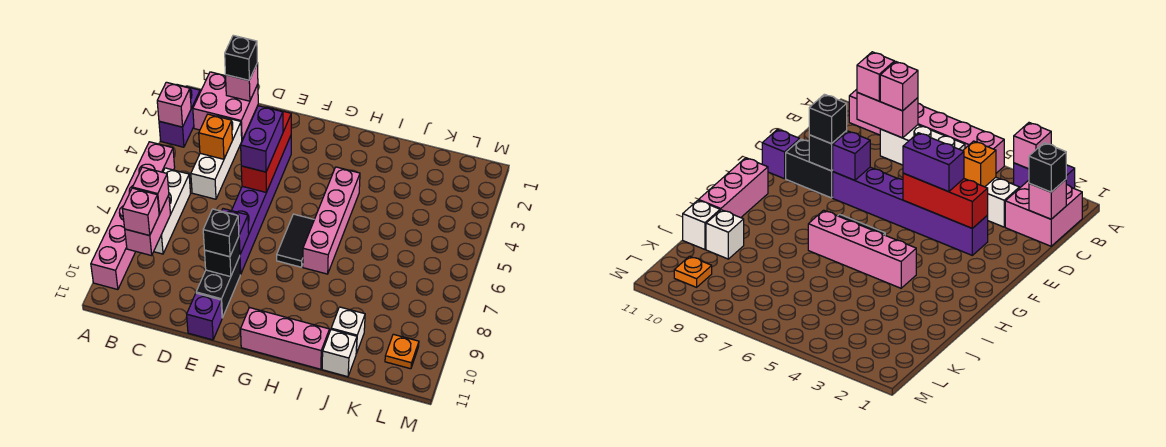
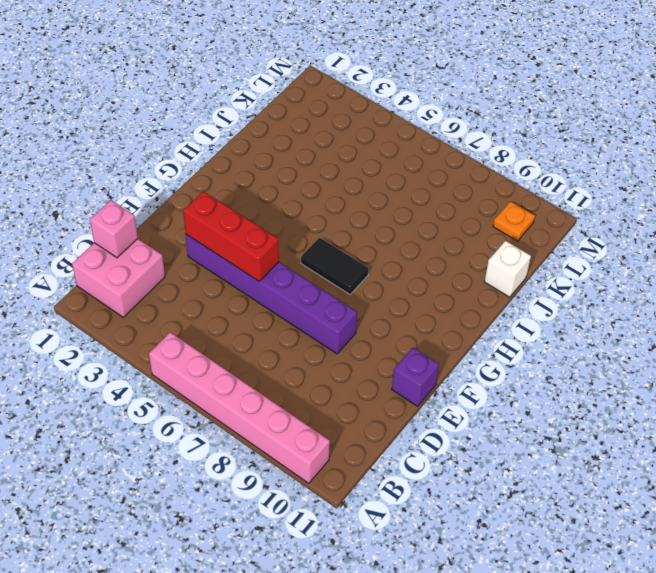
none -> purple 1x2 brick [159,85,200,147]
none -> white 1x3 brick [154,168,190,254]
none -> white 1x3 brick [191,116,242,199]

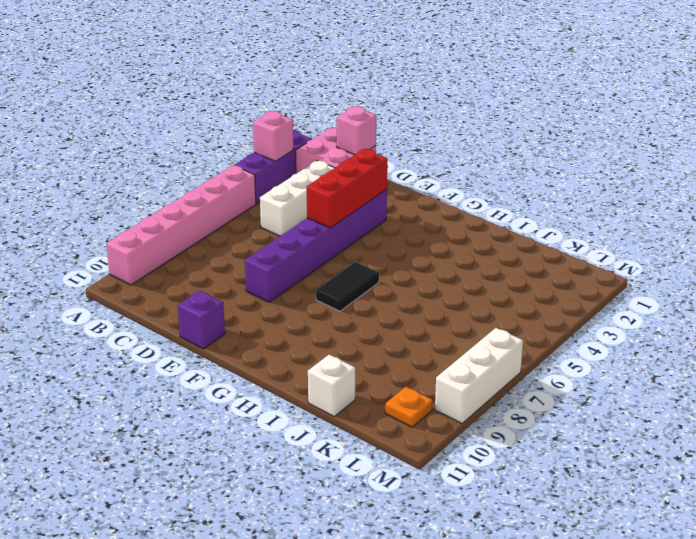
purple 1x3 brick [234,130,312,204] -> purple 1x2 brick [159,85,200,147]
white 1x3 brick [435,328,523,423] -> white 1x3 brick moved to [154,168,190,254]
none -> black 1x2 brick [196,257,240,318]
none -> pink 1x3 brick [241,308,329,369]
none -> pink 1x4 brick [303,167,360,274]

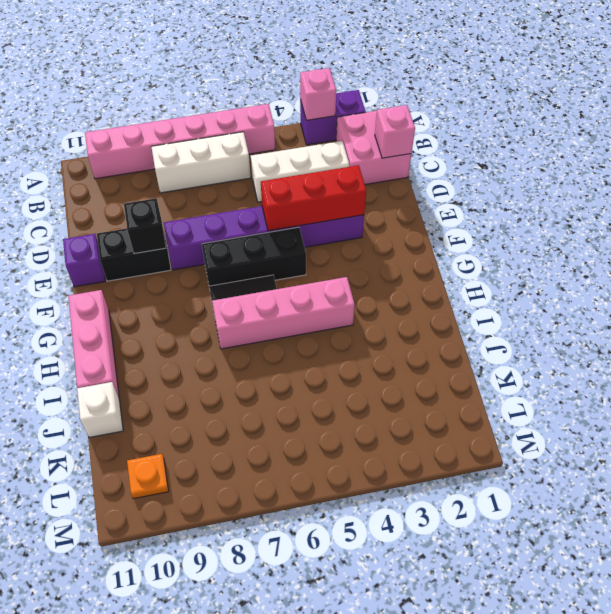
black 1x3 brick [202,227,306,286] -> none
none -> white 1x1 brick [331,307,365,353]
none -> pink 1x2 brick [125,195,171,256]
none -> orange 1x1 brick [199,114,232,159]

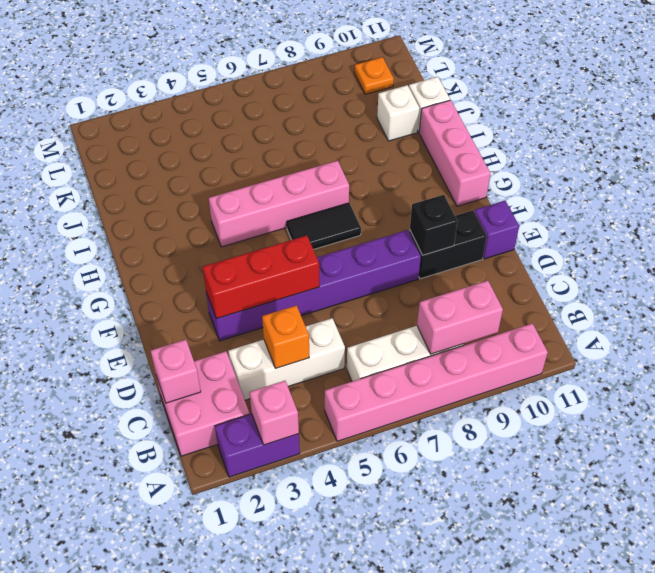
none -> purple 1x1 brick [222,209,249,254]
none -> pink 1x1 brick [133,167,169,214]
none -> pink 1x1 brick [122,188,159,235]

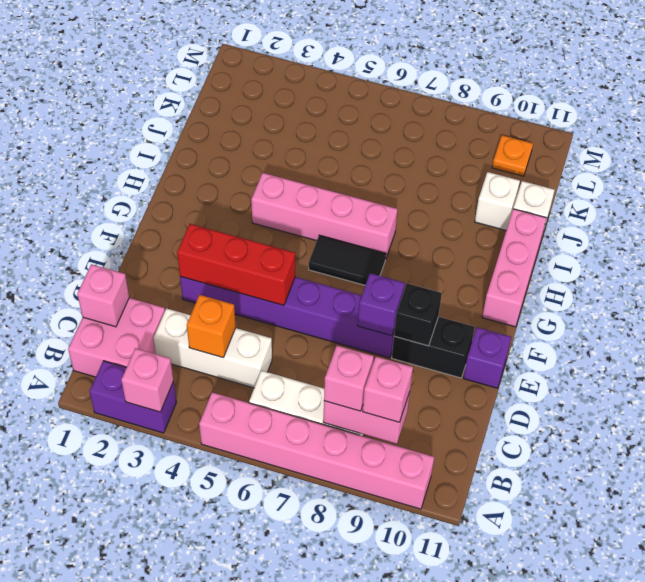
none -> black 1x1 brick [225,35,257,80]
none -> purple 1x2 brick [241,106,283,172]
none -> black 1x1 brick [203,209,239,257]

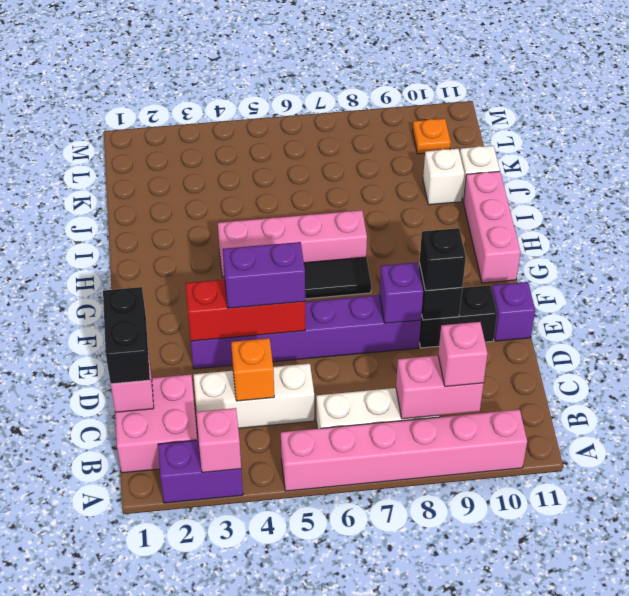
black 1x2 brick [103,287,150,384] -> black 1x1 brick [225,35,257,80]
none -> pink 1x1 brick [133,167,169,214]

